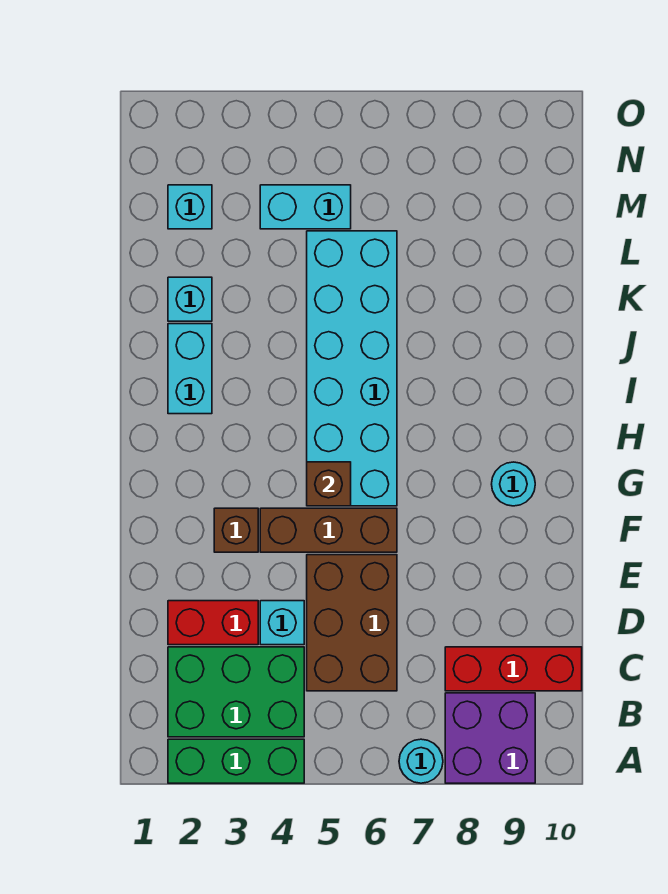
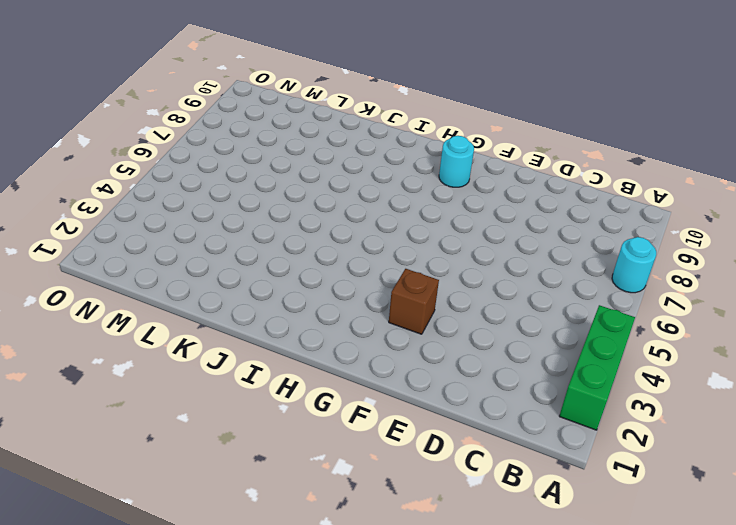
none -> purple 2x2 brick [445,693,535,783]
none -> green 2x3 brick [168,647,304,737]
none -> brown 2x3 brick [307,555,397,691]

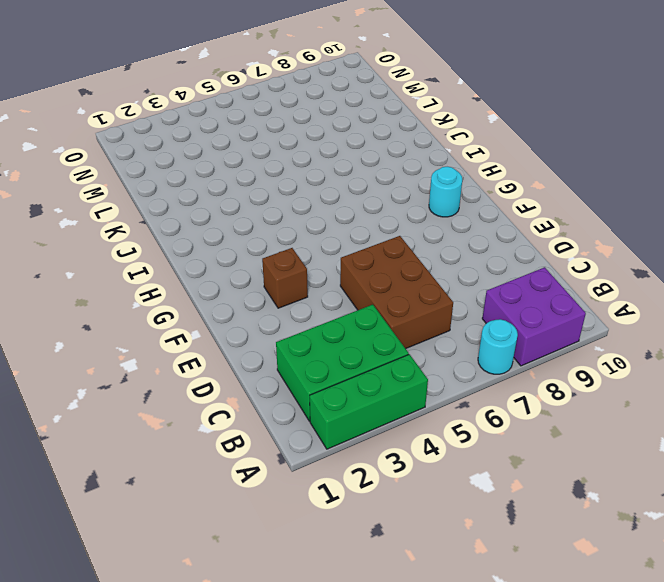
none -> red 1x3 brick [445,647,582,691]
none -> red 1x2 brick [168,601,258,645]
none -> cyan 1x1 brick [260,601,304,645]

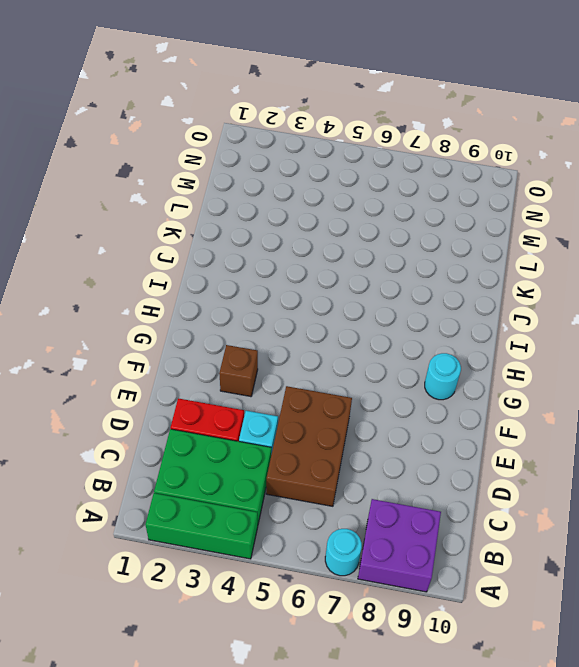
none -> red 1x3 brick [445,647,582,691]
none -> brown 1x3 brick [260,508,397,552]
none -> cyan 2x6 brick [307,231,397,506]

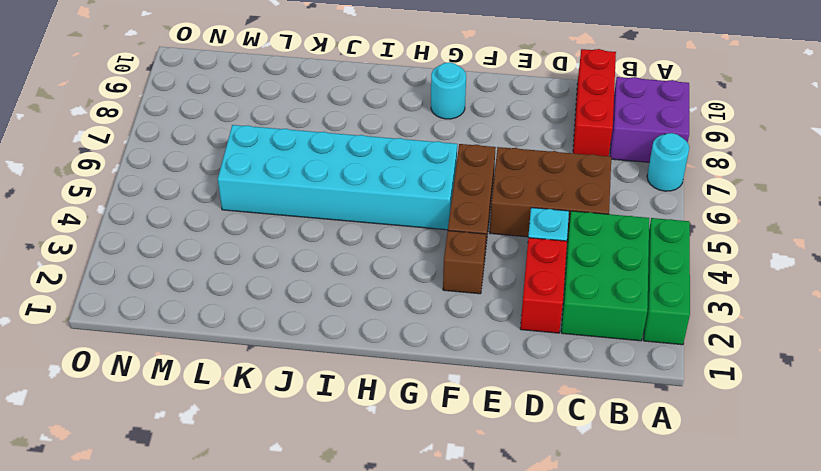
none -> cyan 1x2 brick [168,324,212,414]
none -> cyan 1x1 brick [168,277,212,321]
none -> cyan 1x1 brick [168,185,212,229]

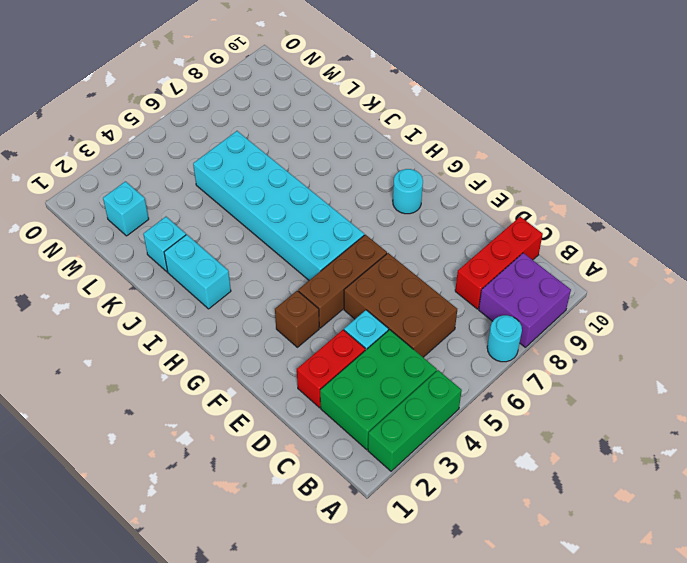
none -> cyan 1x2 brick [260,185,351,229]
none -> brown 1x1 brick [307,462,351,506]

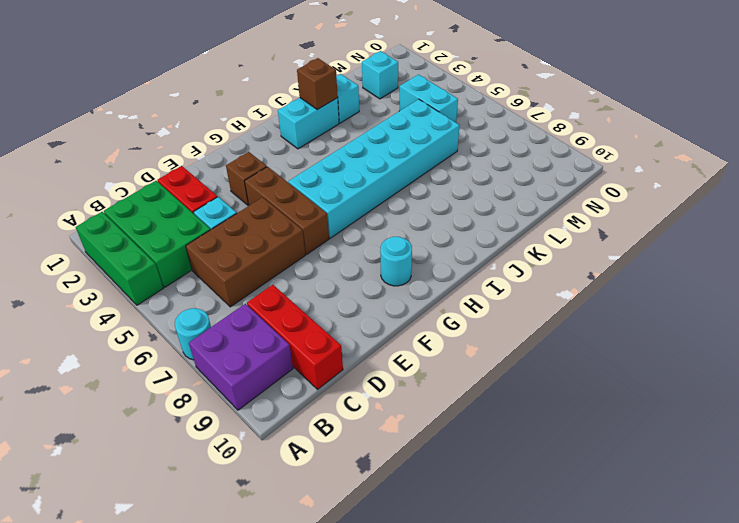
brown 1x1 brick [297,58,338,110] -> brown 1x1 brick moved to [307,462,351,506]

